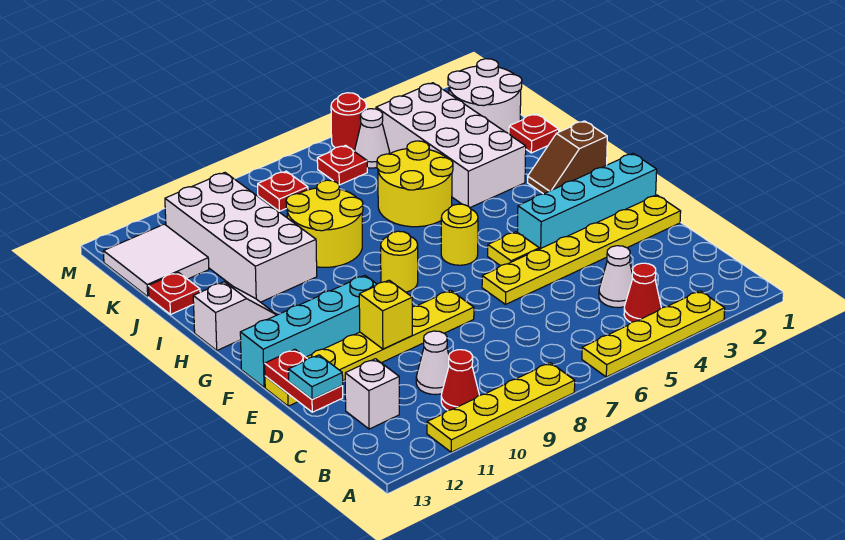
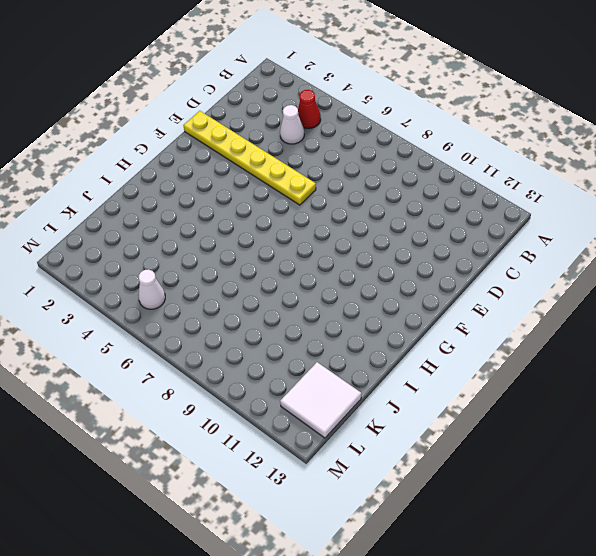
none -> yellow 1x4 plate [582,291,725,377]
none -> yellow 1x4 plate [427,363,575,452]
none -> red 1x1 cone [441,350,479,410]
none -> white 1x1 cone [416,331,449,394]

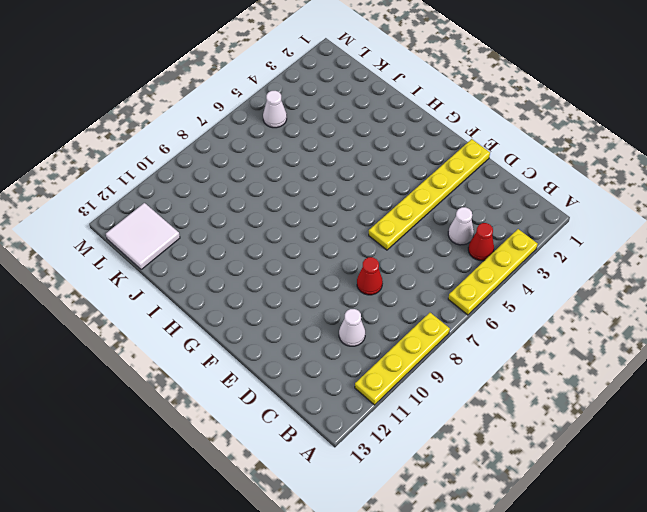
red 1x1 cone [357,257,383,295] -> red 1x1 cone moved to [441,350,479,410]
none -> white 1x1 brick [345,359,399,429]
none -> yellow 1x6 plate [265,290,474,406]
none -> cyan 1x4 brick [517,154,657,249]
none -> yellow 1x1 plate [488,232,539,266]

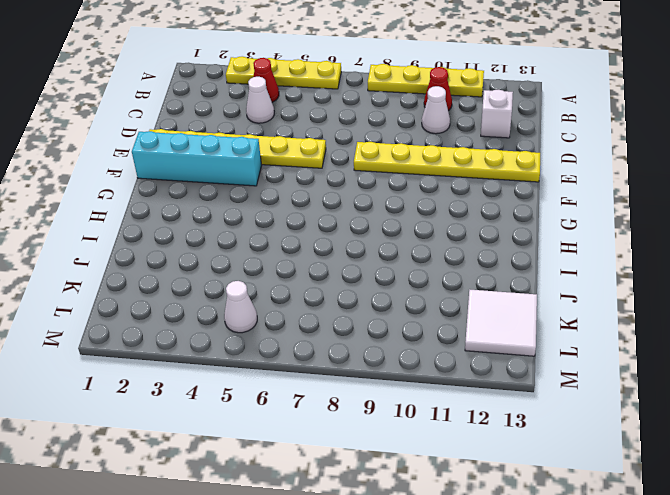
none -> yellow 1x1 plate [488,232,539,266]
none -> cyan 1x4 brick [240,275,377,387]
none -> yellow 1x1 round brick [441,204,478,265]
none -> yellow 1x1 round brick [381,231,418,292]

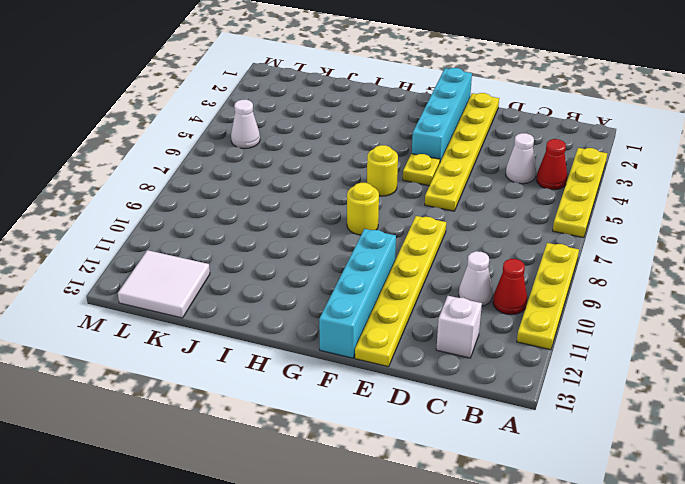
none -> brown 1x2 slope [528,121,607,194]
none -> white 1x2 slope [193,282,276,350]
none -> white 2x4 brick [376,83,526,208]
none -> yellow 2x2 round brick [377,141,453,227]

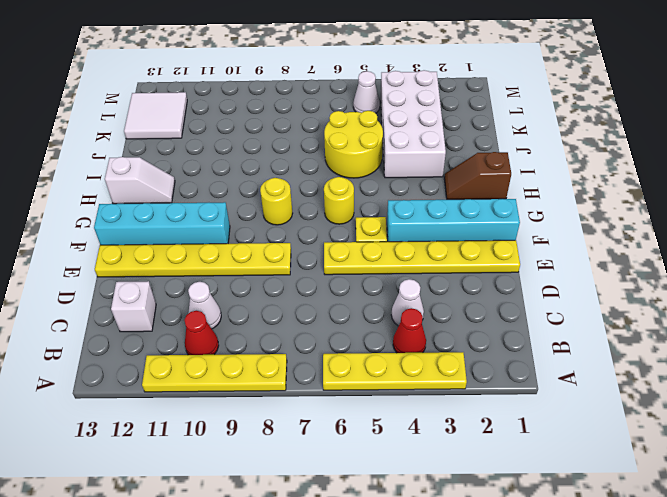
none -> yellow 2x2 round brick [286,180,363,267]
none -> white 2x4 brick [165,173,317,302]
none -> red 1x1 plate [509,114,559,153]
none -> red 1x1 plate [148,272,200,315]

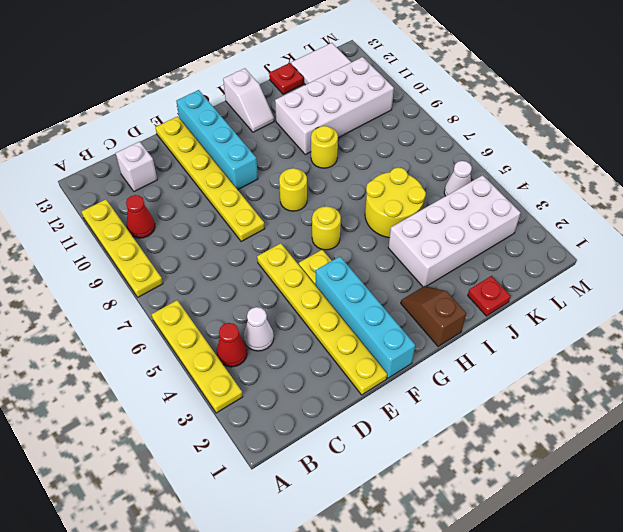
yellow 1x1 round brick [311,126,338,168] -> yellow 2x2 round brick [286,180,363,267]
none -> white 1x1 cone [416,331,449,394]
none -> white 2x2 round brick [448,59,522,133]
none -> red 1x1 plate [317,145,367,185]
none -> red 1x1 plate [258,171,308,211]

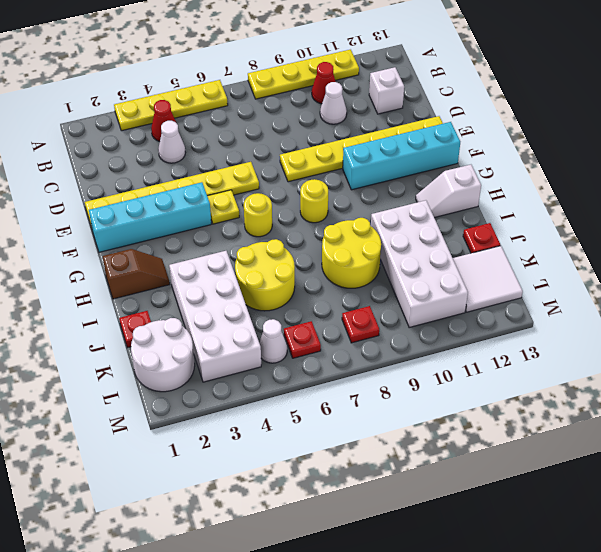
none -> red 1x1 round brick [331,93,366,151]
none -> red 1x2 plate [265,349,343,412]
none -> yellow 1x1 brick [359,280,412,349]
none -> cyan 1x1 plate [289,355,343,399]

